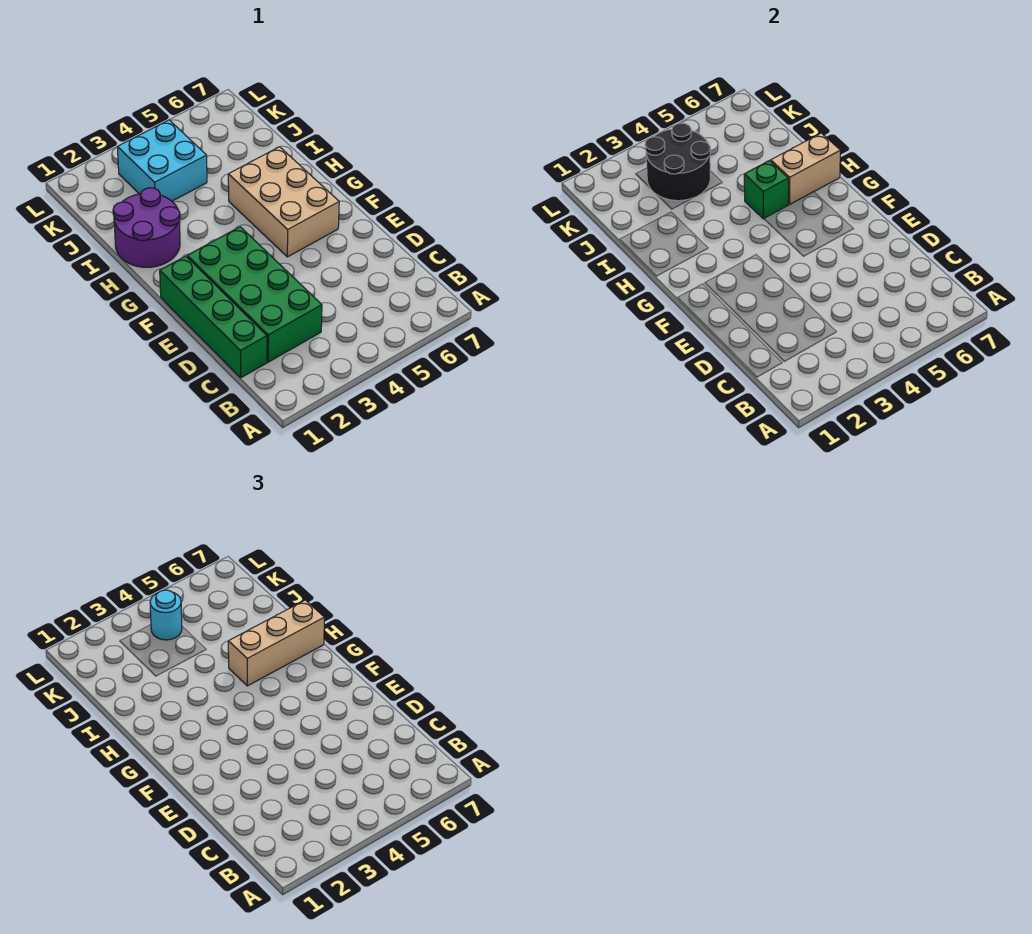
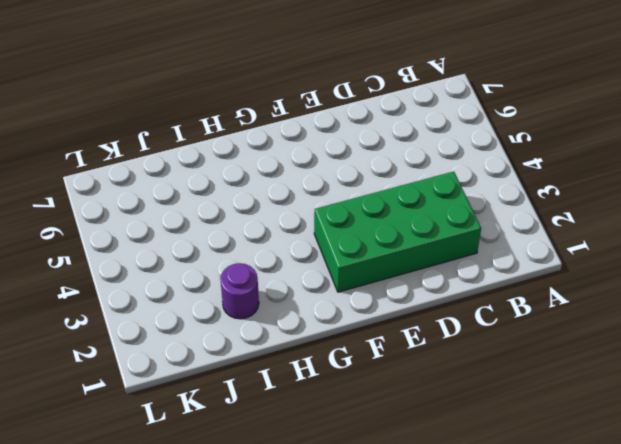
purple 1x1 round brick [220,263,259,319] -> purple 2x2 round brick [113,188,180,267]
none -> green 1x4 brick [160,256,267,378]
none -> tan 2x3 brick [228,147,339,257]

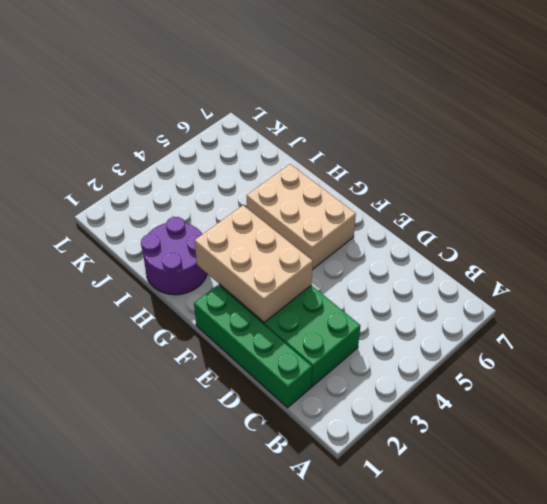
tan 2x3 brick [195,205,313,322] -> none
none -> cyan 2x2 brick [117,120,207,201]
none -> green 1x1 brick [744,161,788,219]

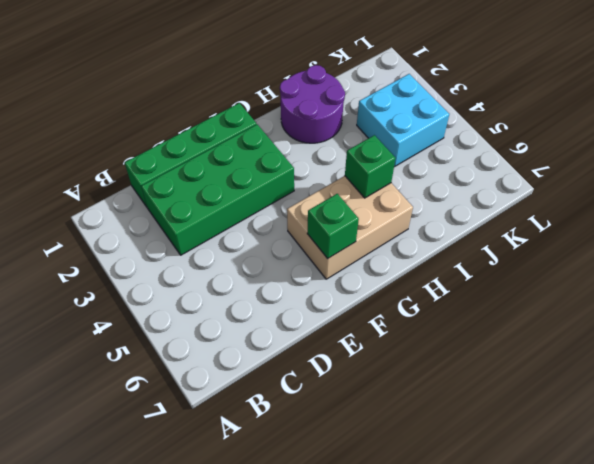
green 1x1 brick [307,194,359,259] -> none
none -> tan 1x2 brick [771,133,840,205]
none -> black 2x2 round brick [645,123,711,201]

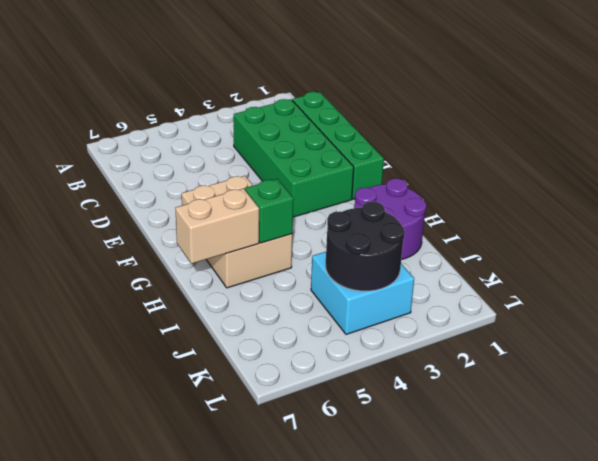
none -> tan 1x3 brick [228,600,324,686]
none -> cyan 1x1 round brick [150,590,182,640]

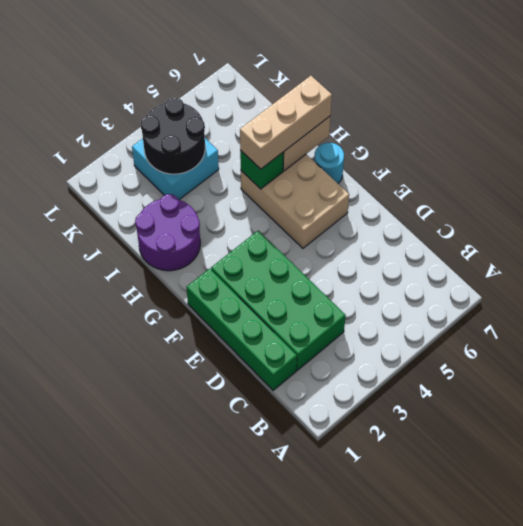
cyan 1x1 round brick [314,143,344,183] -> cyan 1x1 round brick moved to [150,590,182,640]

